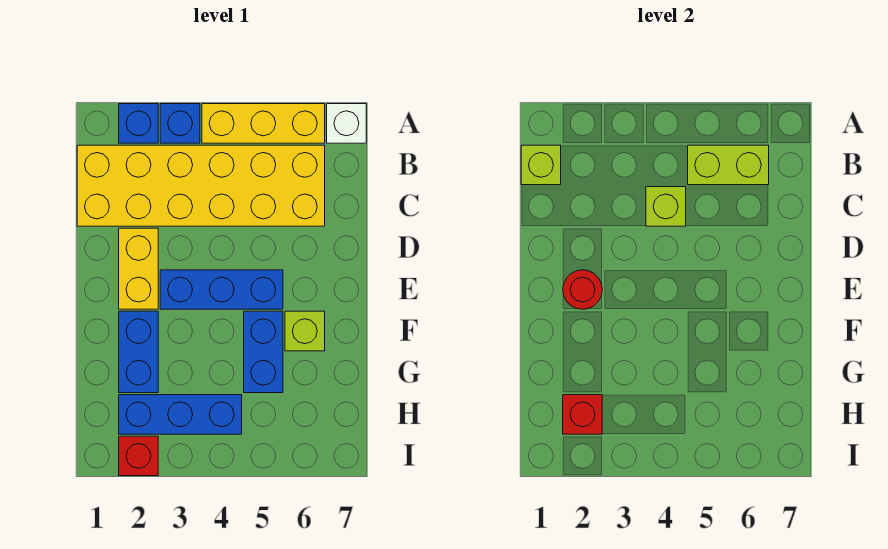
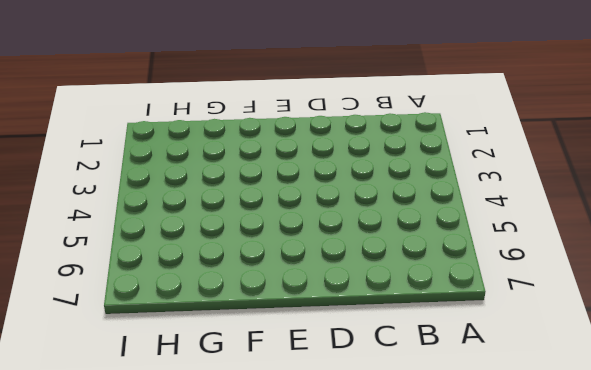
none -> blue 1x1 brick [119,104,158,143]
none -> blue 1x1 brick [160,104,200,143]
none -> yellow 1x3 brick [202,104,325,143]

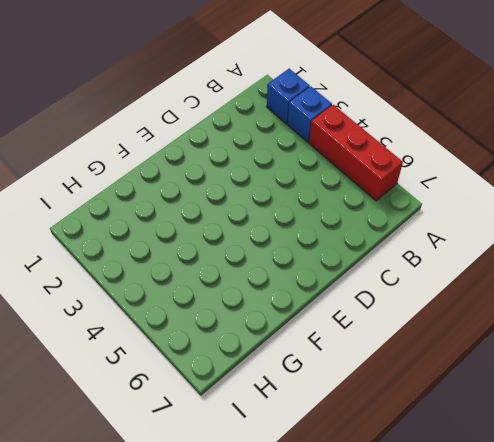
red 1x3 brick [309,105,403,201] -> yellow 1x3 brick [202,104,325,143]
none -> white 1x1 brick [327,104,366,143]
none -> yellow 2x6 brick [77,145,325,226]
none -> yellow 1x2 brick [119,228,158,309]

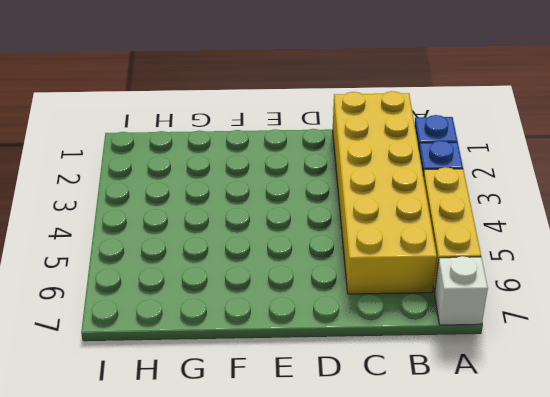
none -> yellow 1x2 brick [119,228,158,309]
none -> blue 1x3 brick [160,270,283,309]
none -> blue 1x2 brick [119,311,158,393]

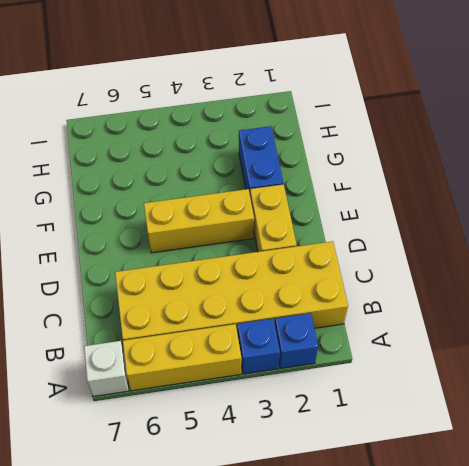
yellow 1x3 brick [144,189,254,253] -> blue 1x3 brick [160,270,283,309]
none -> blue 1x2 brick [244,311,283,393]
none -> lime 1x1 brick [285,311,325,351]
none -> blue 1x3 brick [119,395,242,434]

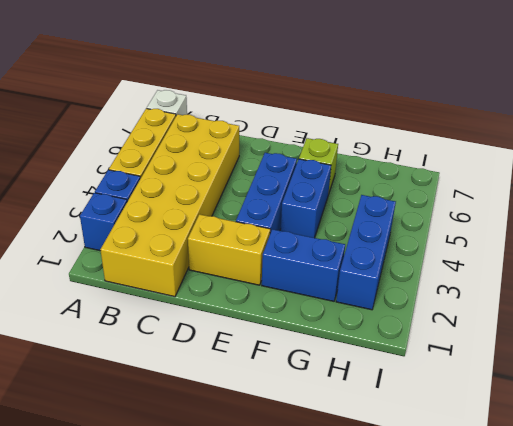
blue 1x2 brick [280,159,331,238] -> blue 1x2 brick turned to [244,311,283,393]
none -> red 1x1 brick [119,436,158,476]
none -> lime 1x1 brick [521,145,561,185]
none -> lime 1x2 brick [688,145,769,185]

